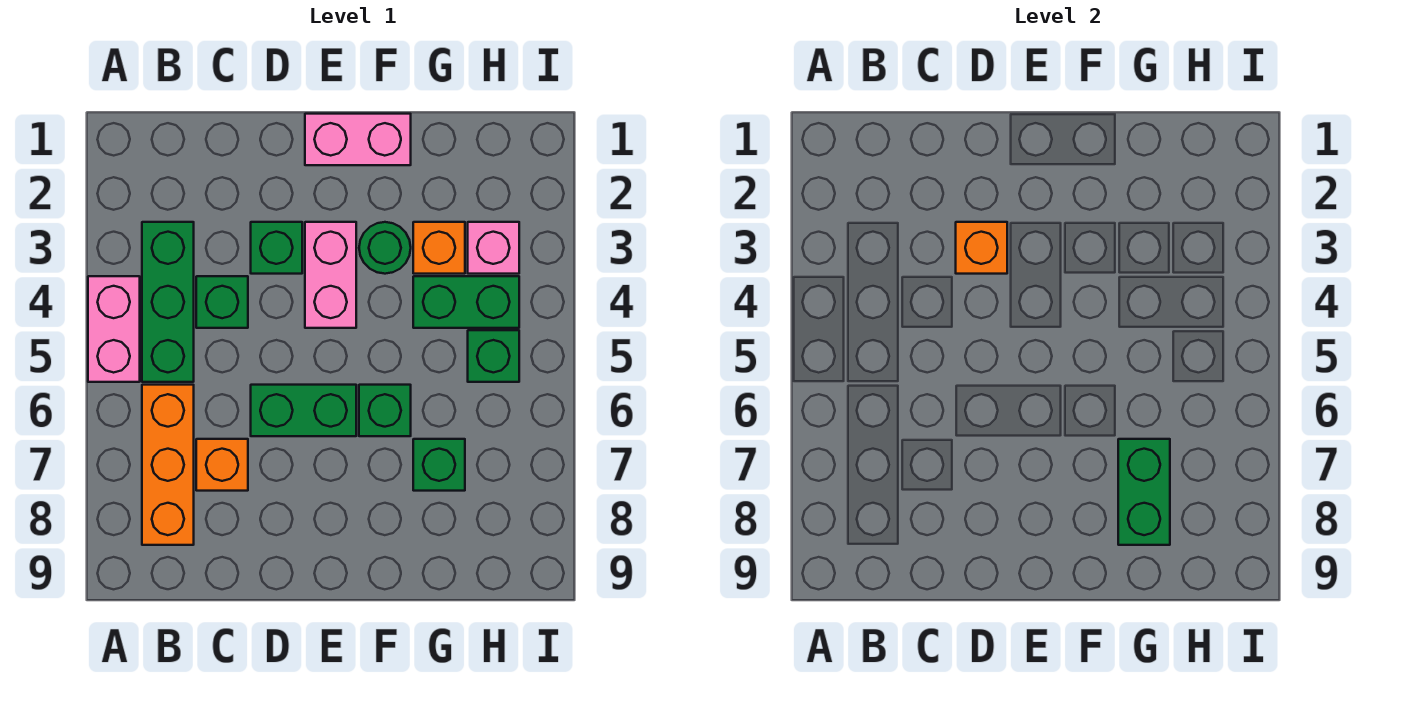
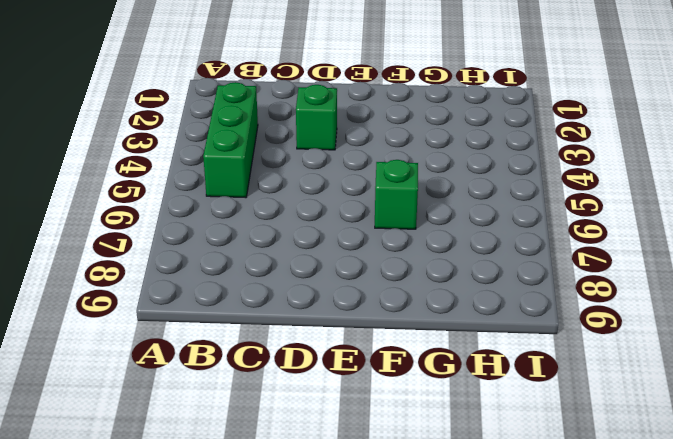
none -> pink 1x2 brick [88,276,140,382]
none -> orange 1x3 brick [142,385,194,545]
none -> green 1x1 brick [196,276,248,328]

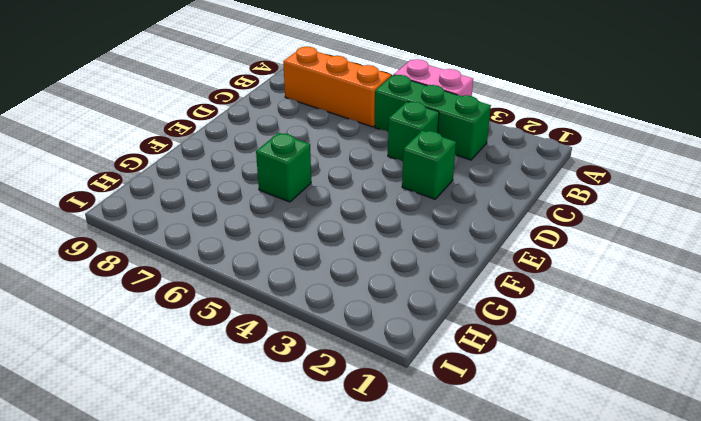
none -> orange 1x1 brick [196,439,248,491]
none -> green 1x2 brick [251,385,356,436]
none -> pink 1x2 brick [305,114,411,165]

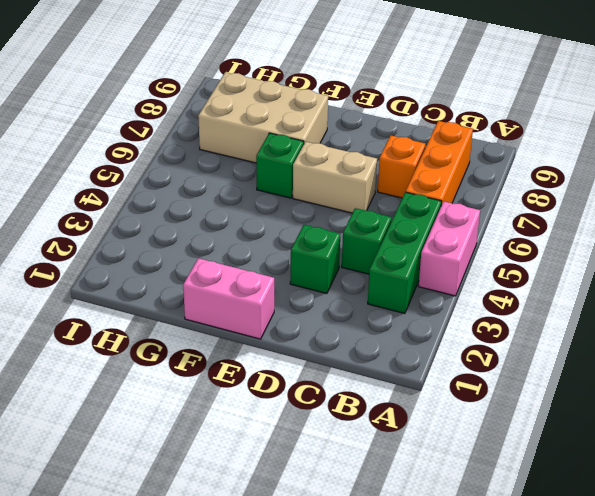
tan 1x2 brick [293,142,377,213] -> green 1x2 brick [251,385,356,436]
tan 2x3 brick [198,72,328,163] -> green 1x1 brick [413,439,465,491]
none -> pink 1x2 brick [305,222,356,328]
none -> green 1x1 round brick [359,222,411,274]
none -> orange 1x1 brick [413,222,465,274]

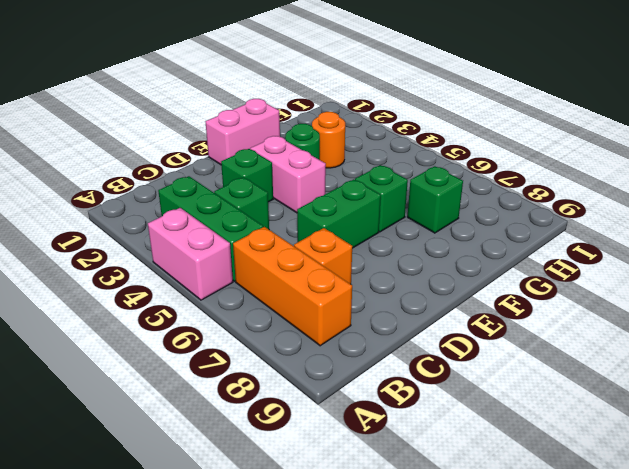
orange 1x1 round brick [312,112,345,168] -> orange 1x1 brick [413,222,465,274]
none -> green 1x2 brick [413,276,519,328]
none -> pink 1x1 brick [468,222,519,274]
none -> green 1x1 brick [468,330,519,382]

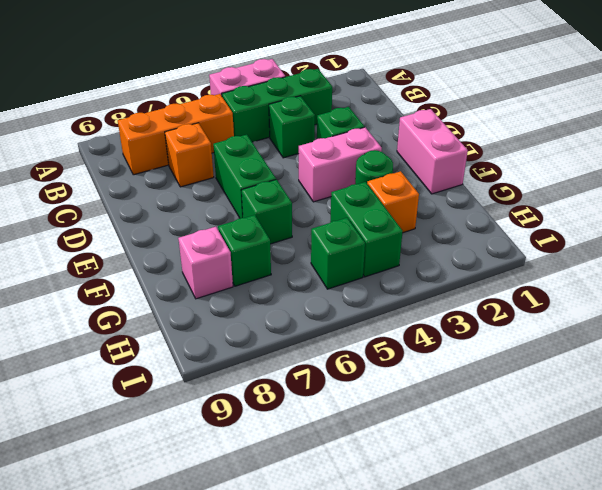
pink 1x1 brick [178,227,233,299] -> pink 1x1 brick moved to [468,222,519,274]
none -> orange 1x1 brick [956,222,1007,274]
none -> green 1x2 brick [1118,439,1170,545]

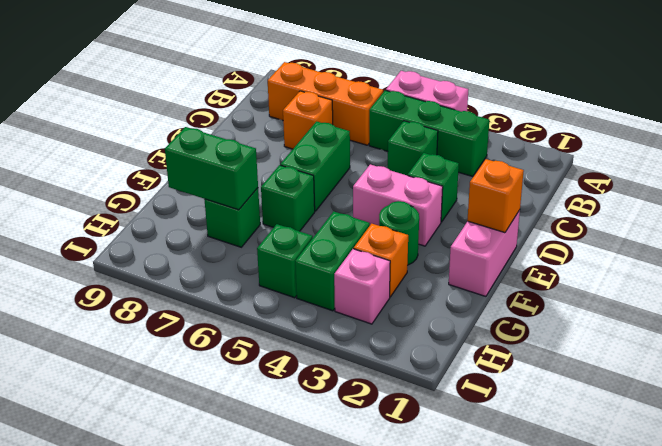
orange 1x1 brick [467,159,524,233] -> orange 1x1 brick moved to [956,222,1007,274]

